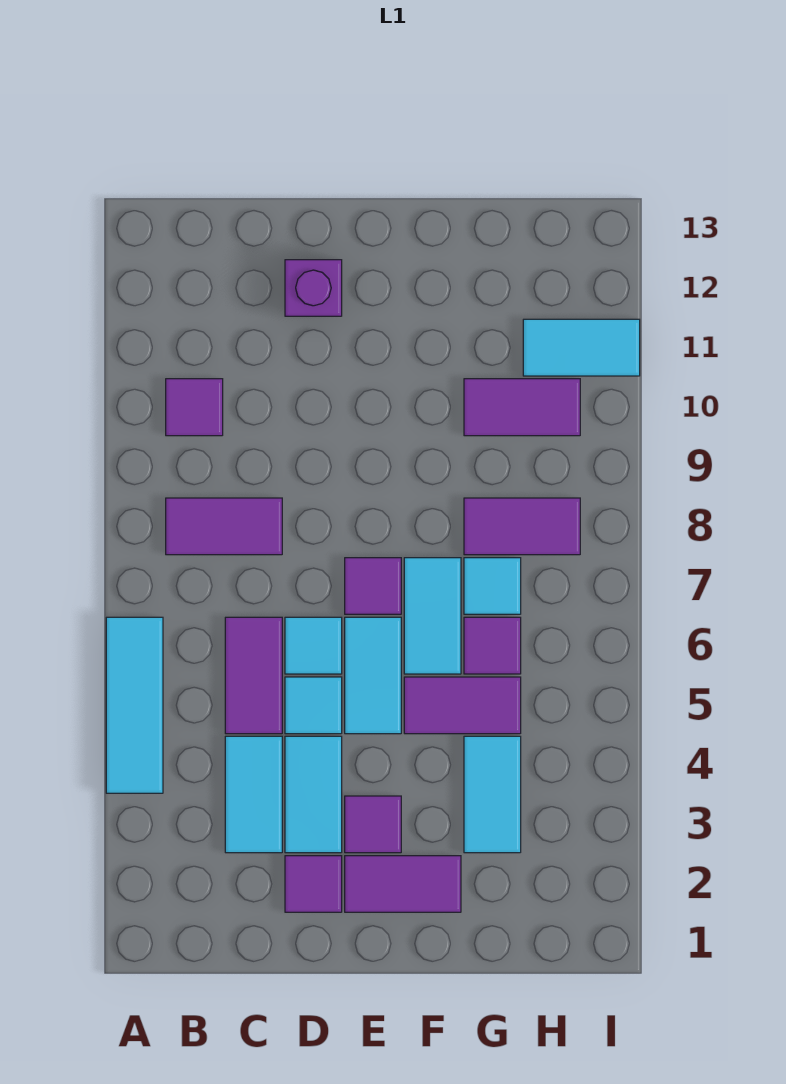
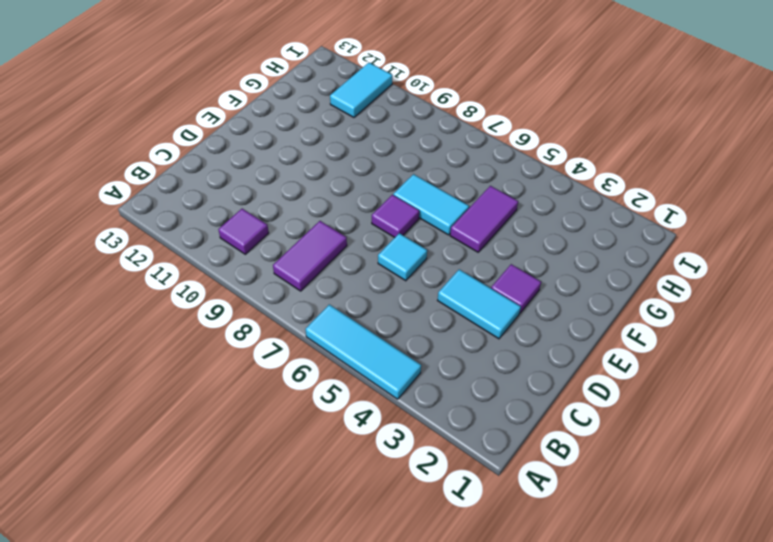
none -> cyan 1x2 tile [225,736,282,853]
none -> purple 1x2 tile [225,617,282,734]
none -> purple 1x1 tile [285,856,342,912]

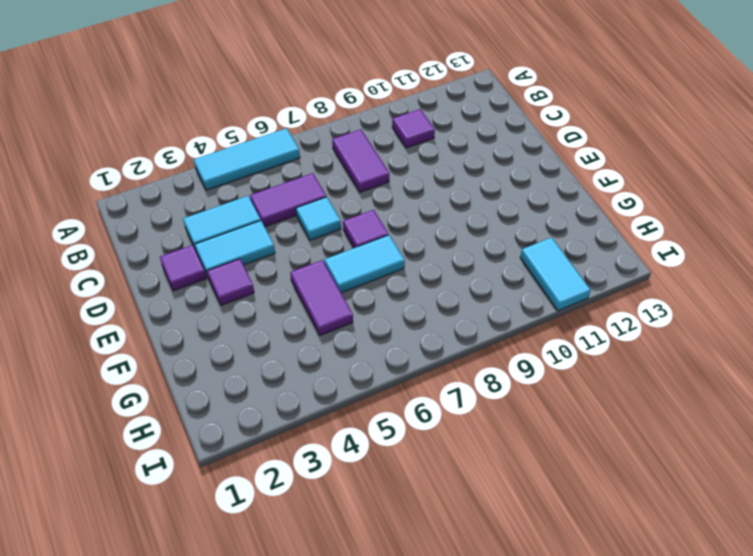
none -> cyan 1x1 tile [285,677,342,734]
none -> purple 1x1 brick [285,260,342,316]
none -> purple 1x2 tile [345,856,461,912]

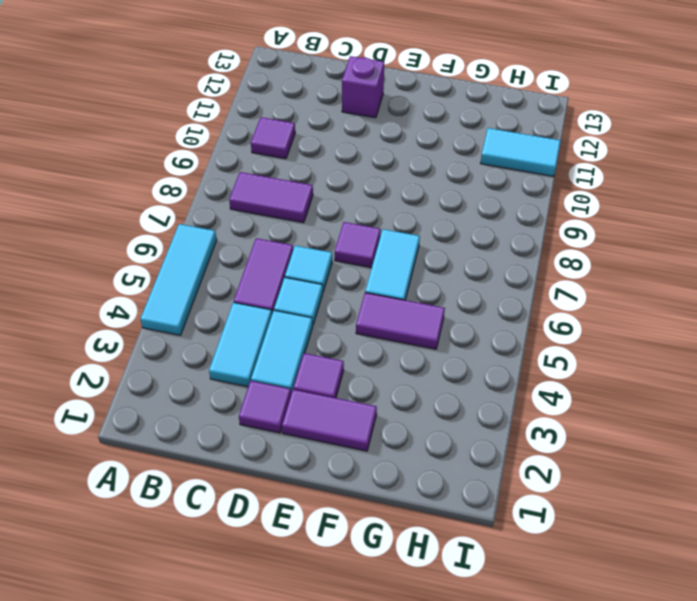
none -> cyan 1x2 tile [345,617,401,734]
none -> cyan 1x2 tile [464,736,521,853]
none -> purple 1x1 tile [464,617,521,674]

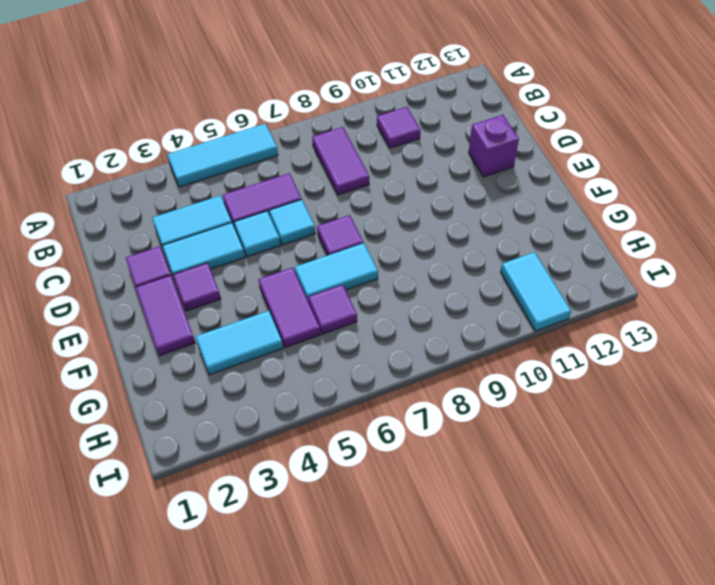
none -> cyan 1x2 tile [345,617,401,734]
none -> cyan 1x1 tile [464,558,521,614]
none -> purple 1x2 tile [464,498,580,555]

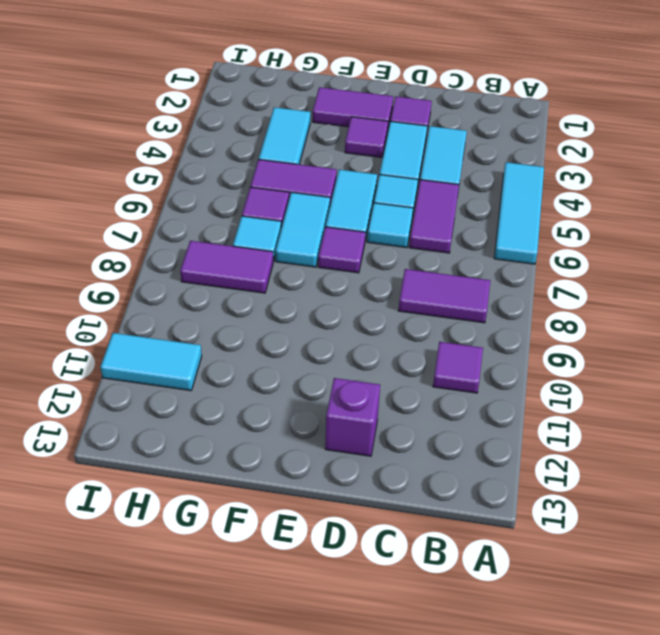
none -> purple 1x2 tile [464,379,580,436]

